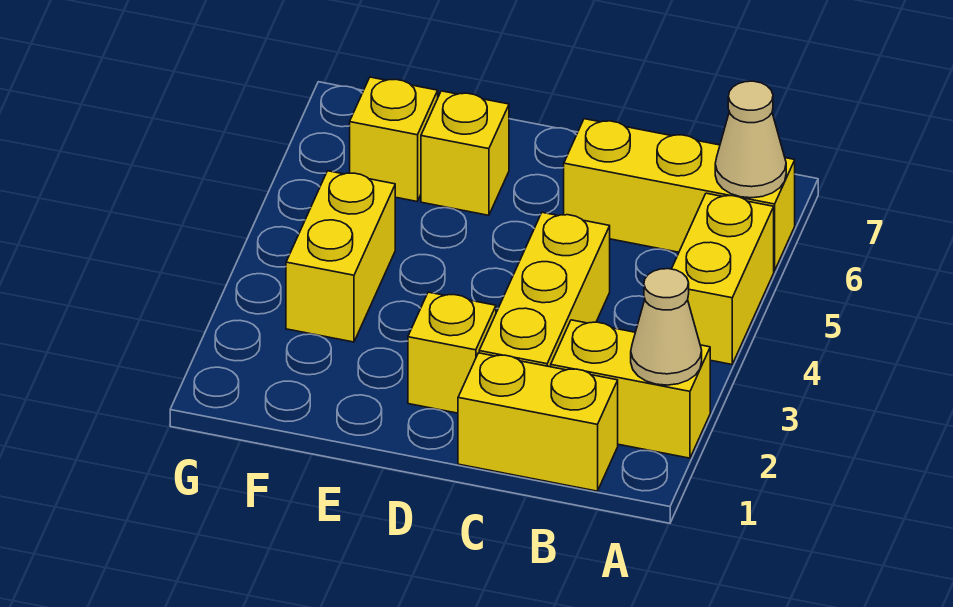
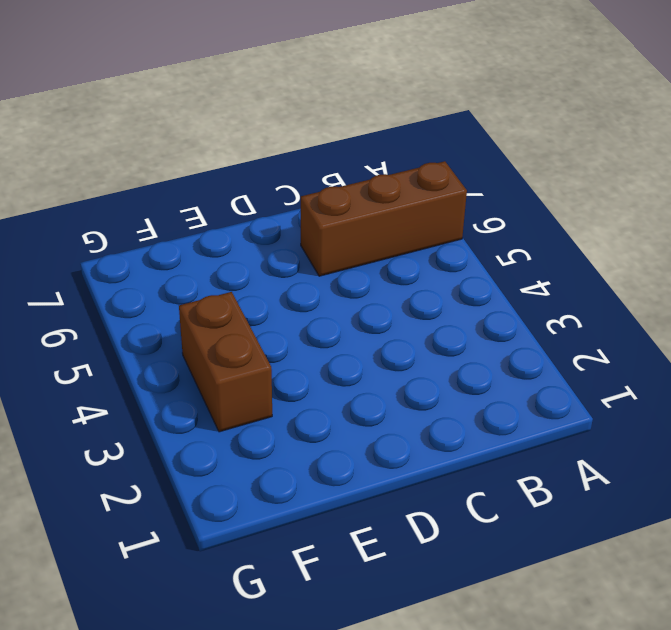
brown 1x3 brick [301,161,467,276] -> yellow 1x3 brick [564,119,795,271]
brown 1x2 brick [179,292,272,432] -> yellow 1x2 brick [286,171,395,342]
none -> yellow 1x2 brick [551,320,710,458]
none -> yellow 1x2 brick [672,193,774,364]

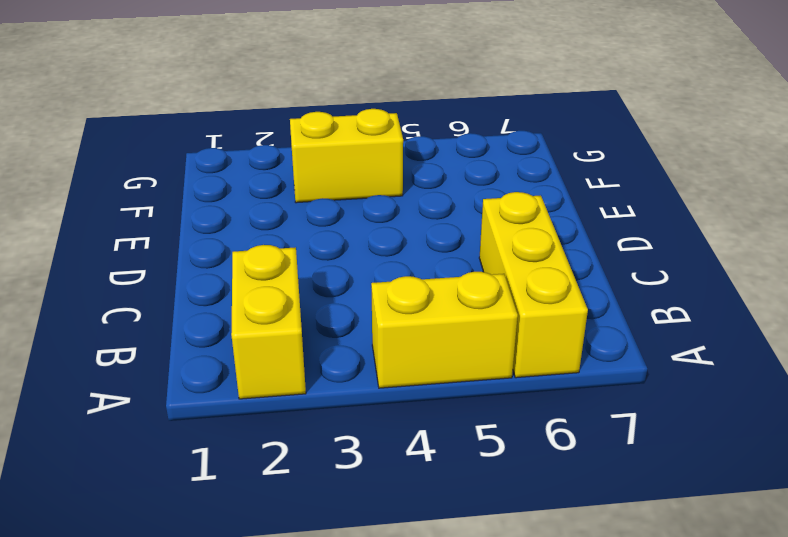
none -> yellow 1x2 brick [458,353,618,491]
none -> yellow 1x3 brick [479,212,610,367]

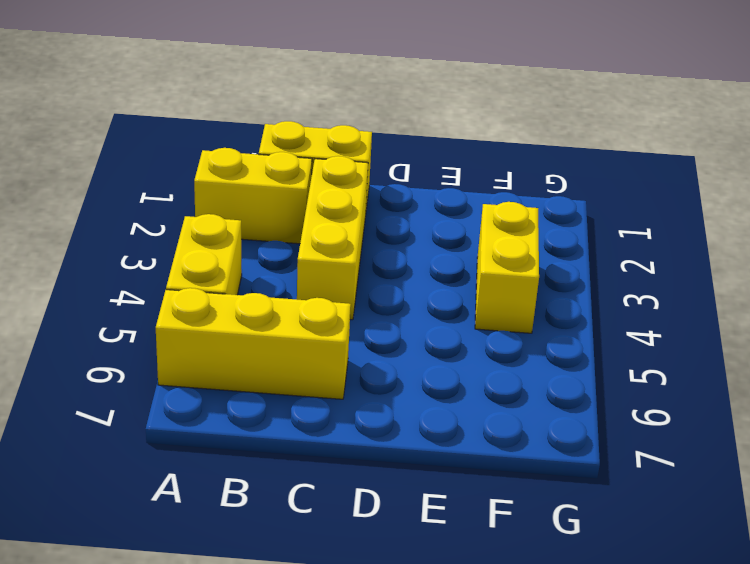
none -> yellow 1x1 brick [408,292,496,413]
none -> yellow 1x1 brick [421,91,509,215]

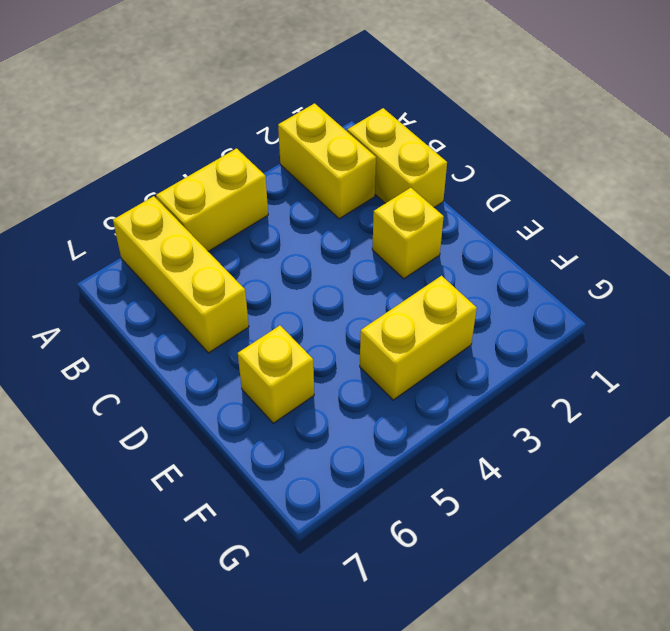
none -> yellow 1x3 brick [479,212,610,367]
none -> yellow 1x1 brick [350,77,438,201]

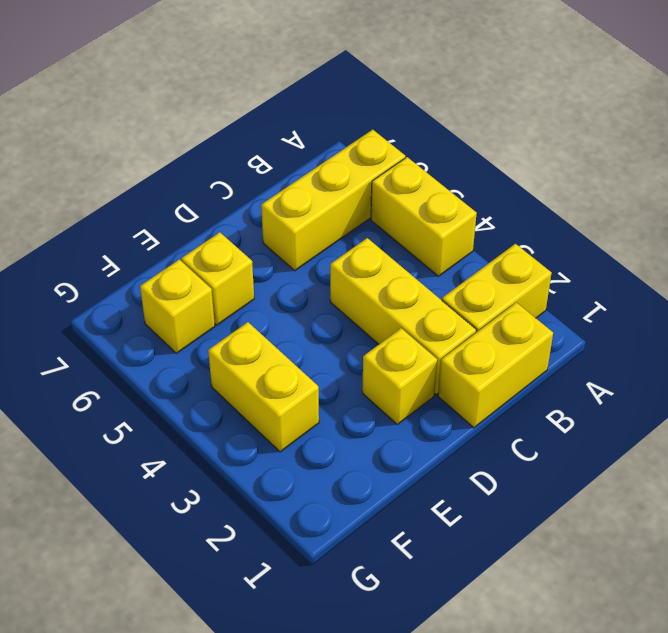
none -> tan 1x1 cone [631,269,702,385]
none -> tan 1x1 cone [715,81,786,198]

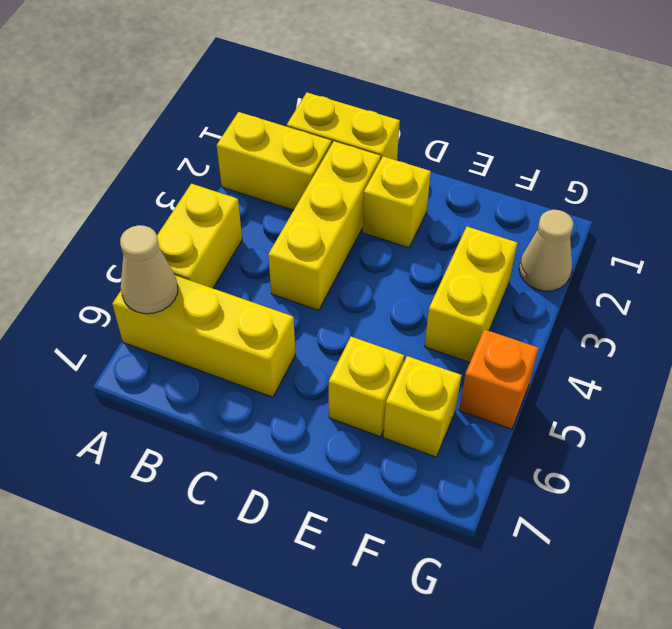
tan 1x1 cone [519,210,574,291] -> tan 1x1 cone moved to [631,269,702,385]
orange 1x1 brick [459,329,538,429] -> none

